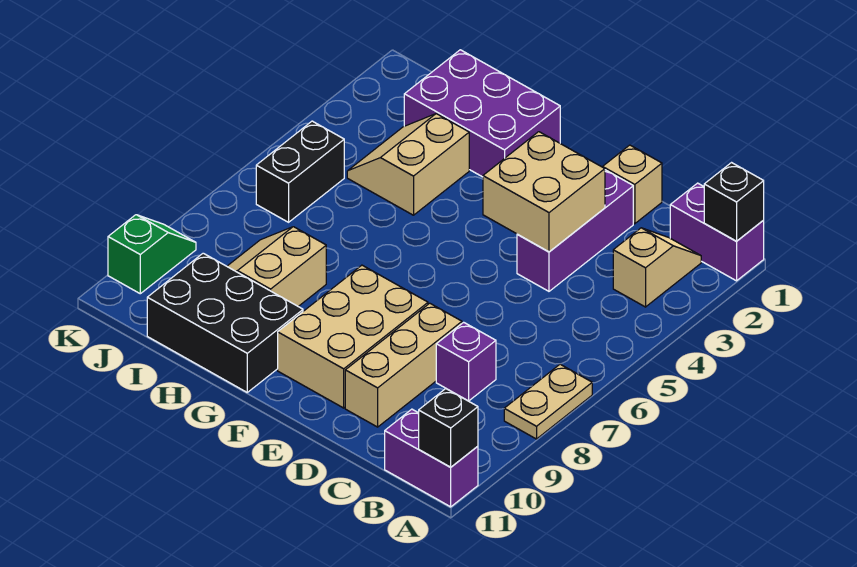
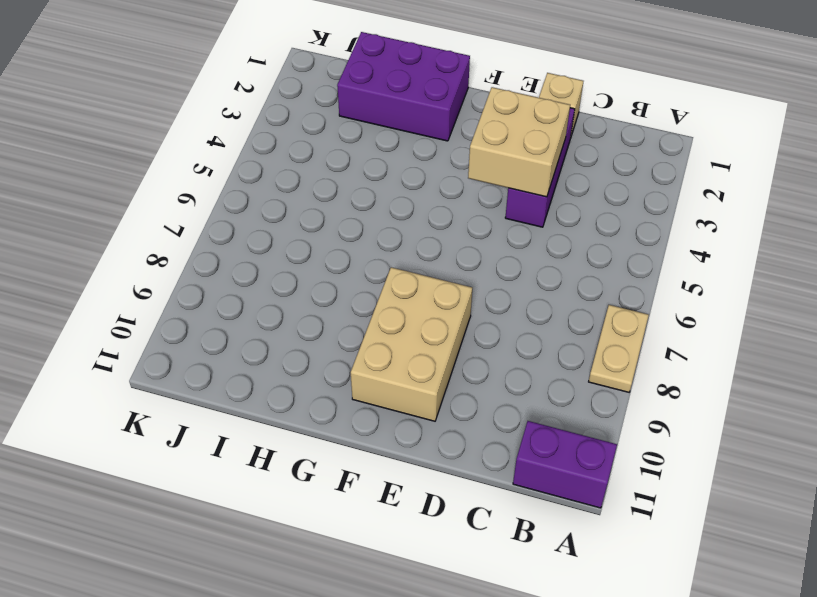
none -> purple 1x2 brick [670,183,764,281]
none -> tan 1x2 slope [613,228,701,307]
none -> purple 1x1 brick [436,322,496,401]

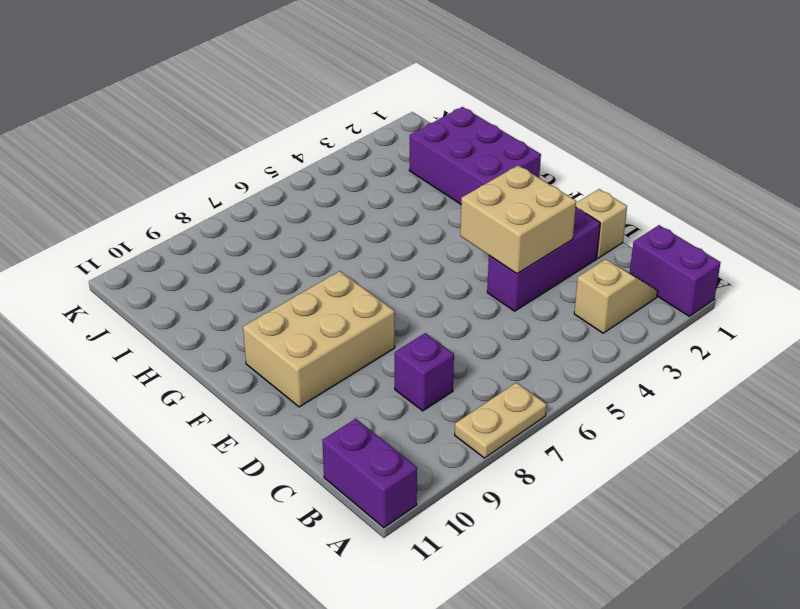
none -> tan 1x3 brick [345,303,462,427]
none -> black 2x3 brick [147,253,303,392]
none -> tan 2x2 slope [347,114,469,215]

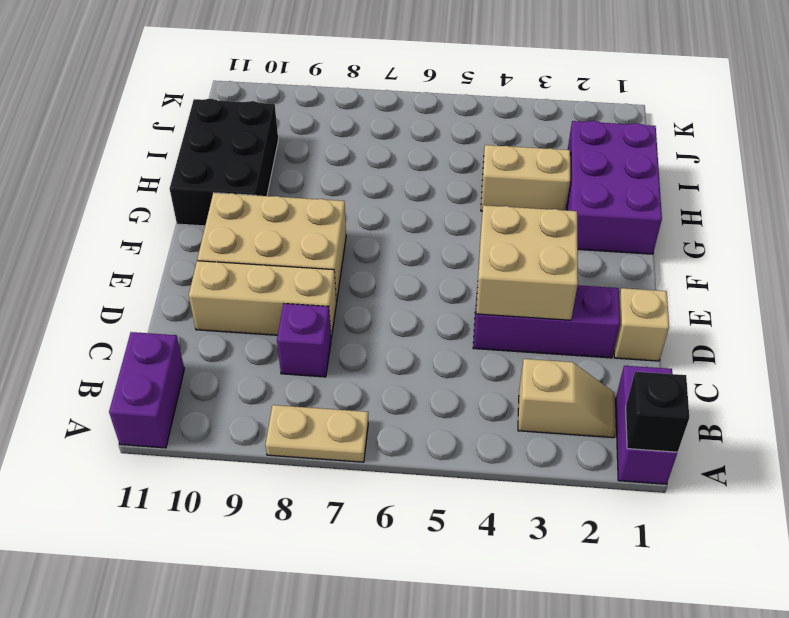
none -> tan 2x2 slope [227,227,326,307]
none -> black 1x2 brick [256,121,344,222]
none -> green 1x2 slope [108,215,196,294]

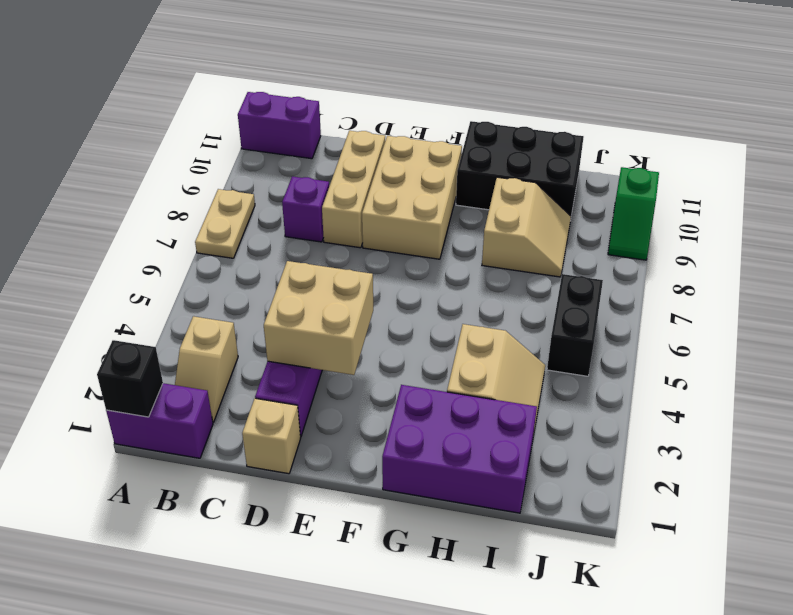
none -> black 1x1 brick [419,389,478,467]

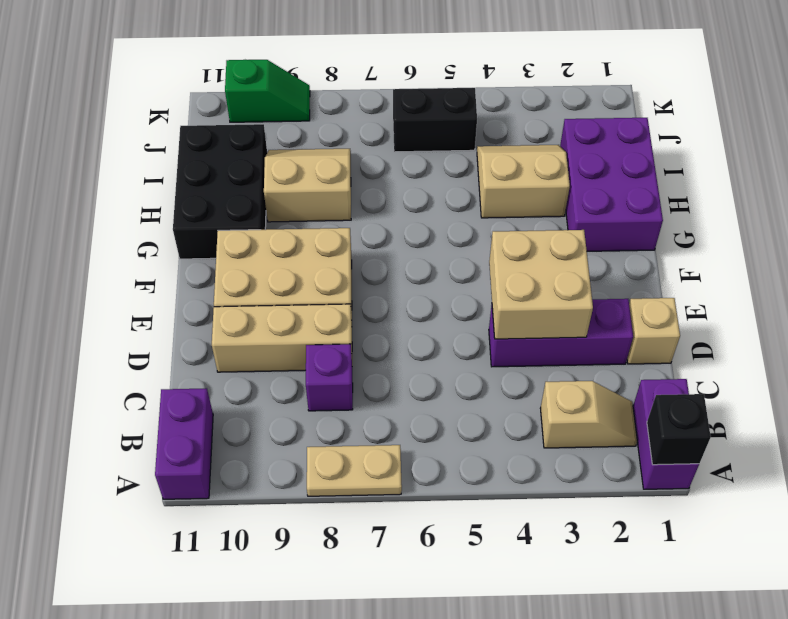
none -> black 1x1 brick [419,389,478,467]

